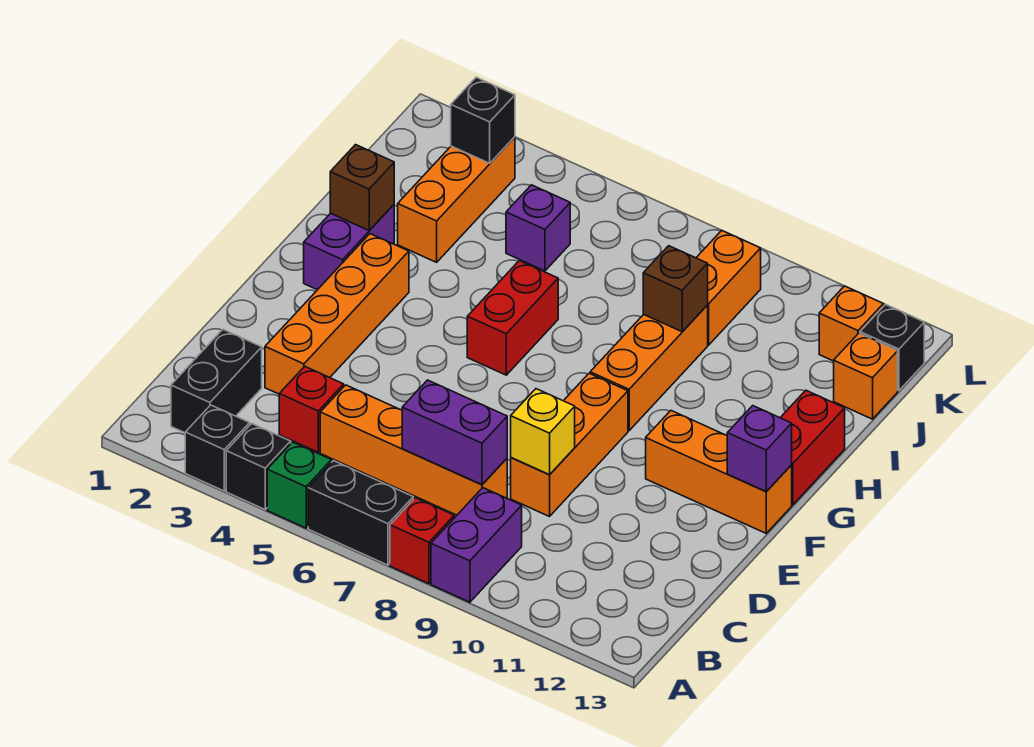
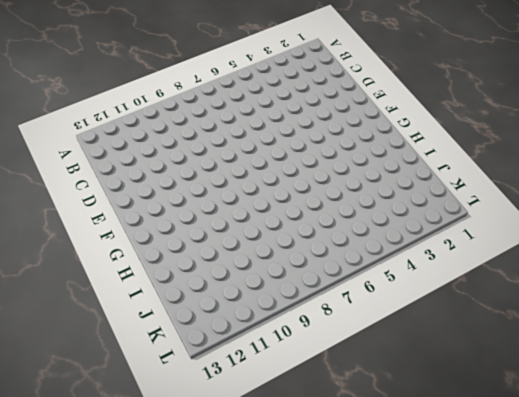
none -> black 1x1 brick [185,405,250,491]
none -> black 1x1 brick [226,424,291,509]
none -> green 1x1 brick [267,442,331,528]

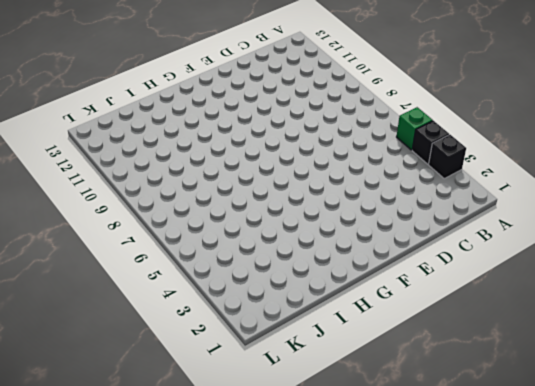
none -> black 1x2 brick [308,461,413,565]
none -> red 1x1 brick [390,498,454,584]
none -> purple 1x2 brick [431,488,522,602]

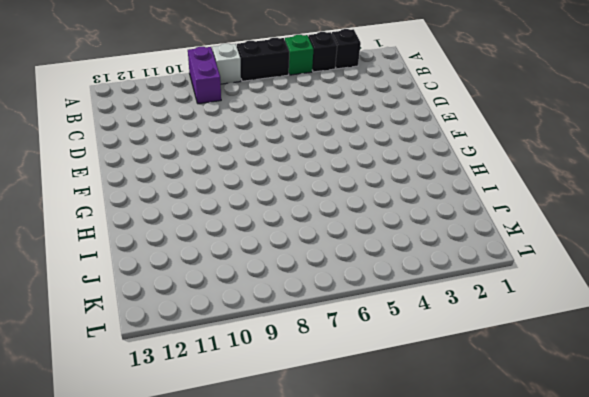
white 1x1 brick [212,43,241,84] -> red 1x1 brick [390,498,454,584]
none -> black 1x2 brick [171,330,262,433]
none -> red 1x1 brick [279,366,344,452]
none -> orange 1x4 brick [320,385,507,515]

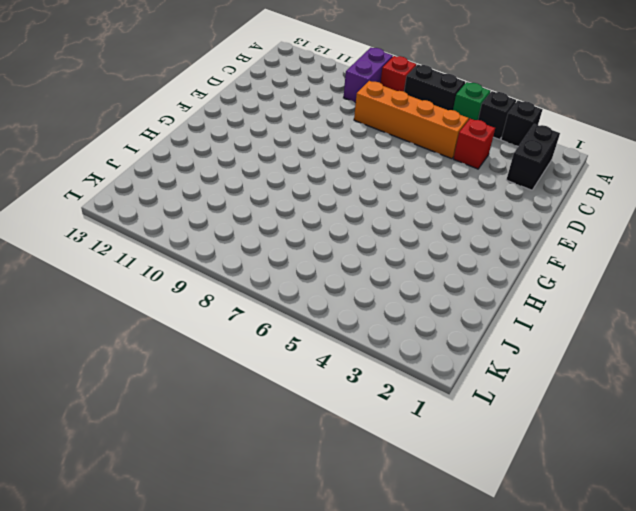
none -> orange 1x4 brick [265,234,409,394]
none -> orange 1x3 brick [511,373,628,517]
none -> orange 1x3 brick [646,411,792,533]

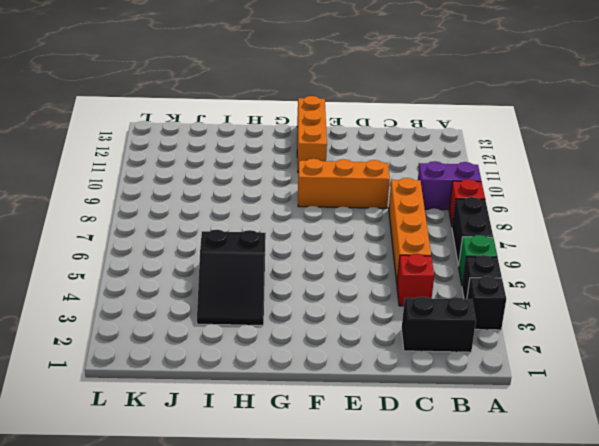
black 2x3 slope [197,230,266,325] -> orange 1x3 brick [398,137,515,262]
none -> orange 1x4 brick [265,234,409,394]
none -> purple 1x2 brick [304,205,394,290]
none -> red 1x2 brick [467,261,558,375]

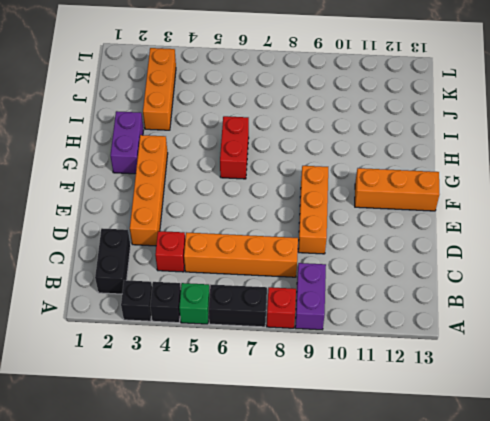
none -> orange 1x3 brick [590,305,708,431]
none -> red 1x2 brick [780,390,845,505]
none -> purple 1x1 brick [506,185,570,271]

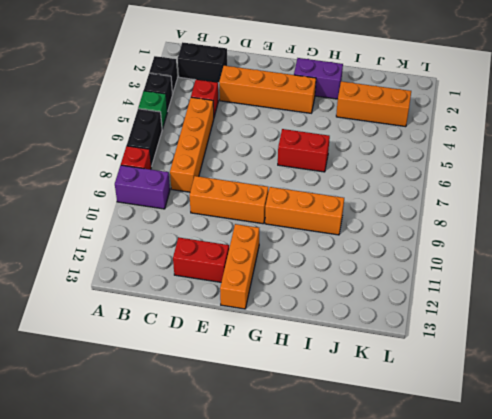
red 1x2 brick [173,238,229,282] -> red 1x2 brick moved to [780,390,845,505]
none -> purple 1x1 brick [506,185,570,271]
none -> orange 1x2 brick [696,230,761,345]
none -> orange 1x1 brick [834,333,898,419]

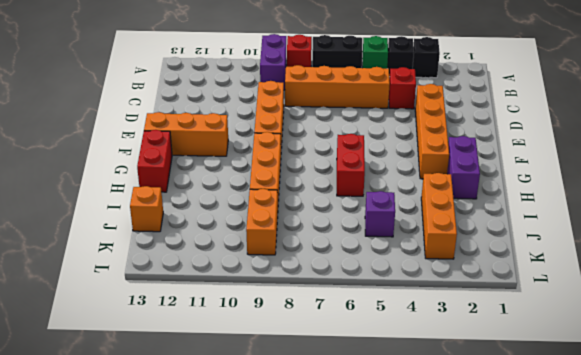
none -> black 1x2 brick [171,330,262,433]
none -> orange 1x1 brick [819,286,883,361]
none -> black 1x1 brick [860,304,924,391]

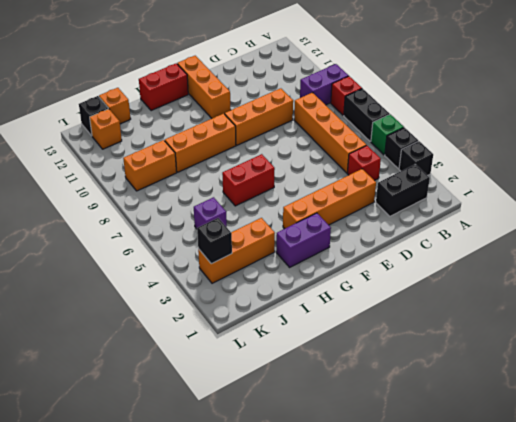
none -> purple 1x2 brick [402,380,507,485]
none -> yellow 1x1 brick [511,389,575,475]
none -> purple 1x1 brick [727,406,792,492]

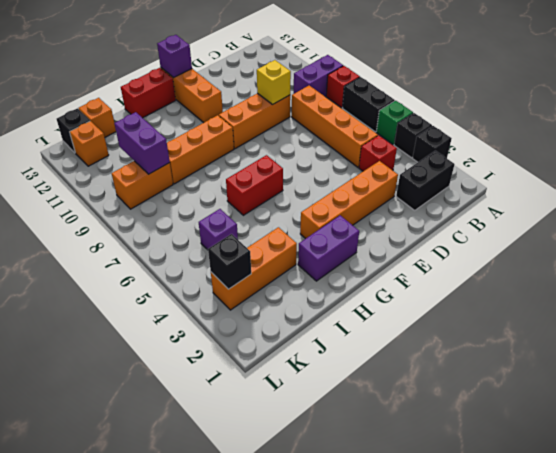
purple 1x2 brick [114,112,170,174] -> purple 1x2 brick moved to [402,380,507,485]
none -> brown 1x1 brick [330,145,394,230]
none -> brown 1x1 brick [643,246,708,332]

